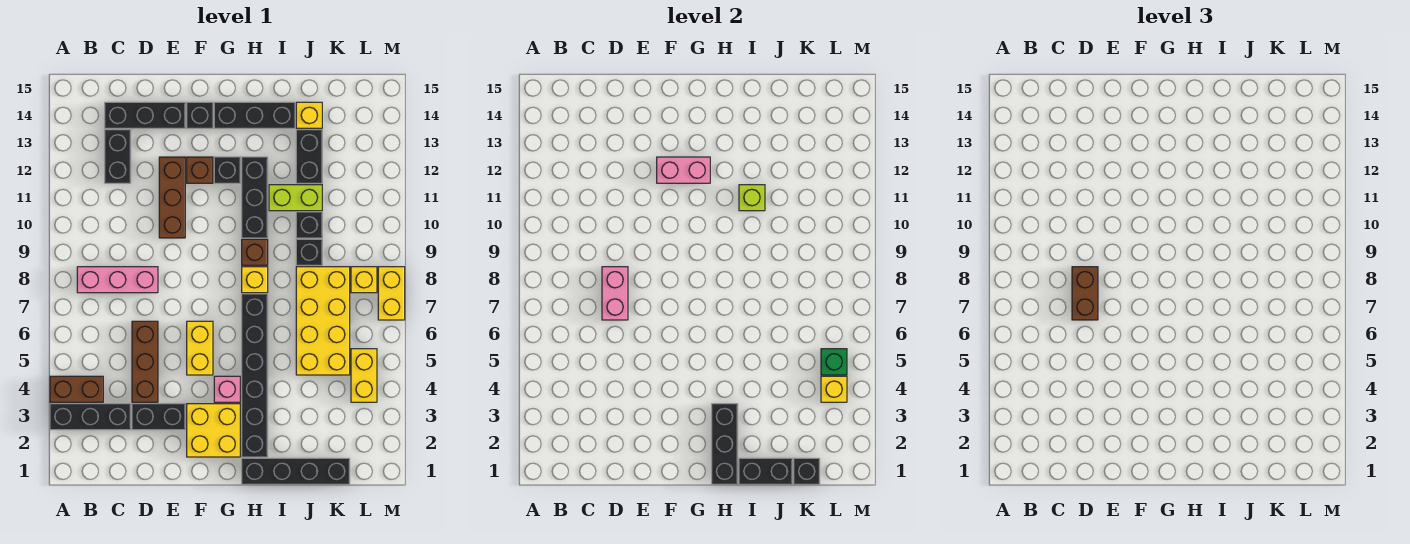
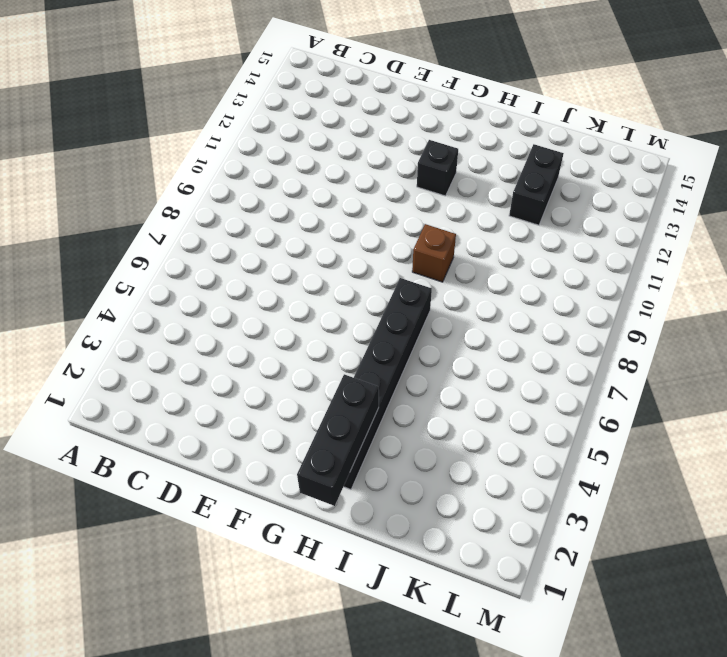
none -> black 1x3 brick [50,404,131,430]
none -> brown 1x2 brick [50,376,103,402]
none -> pink 1x3 brick [77,267,158,293]
none -> black 1x2 brick [105,130,131,183]

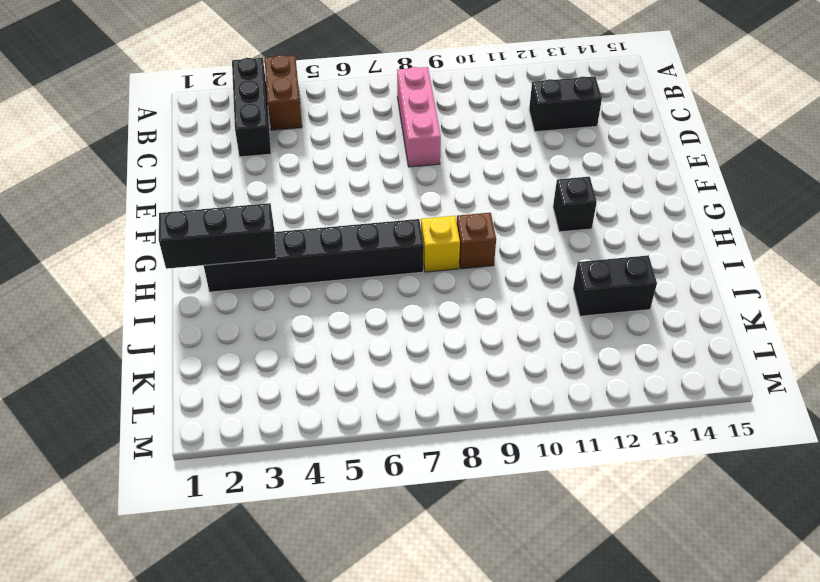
none -> black 1x3 brick [105,102,185,128]
none -> black 1x2 brick [132,404,185,430]
none -> brown 1x3 brick [132,321,158,402]
none -> brown 1x3 brick [159,157,185,238]

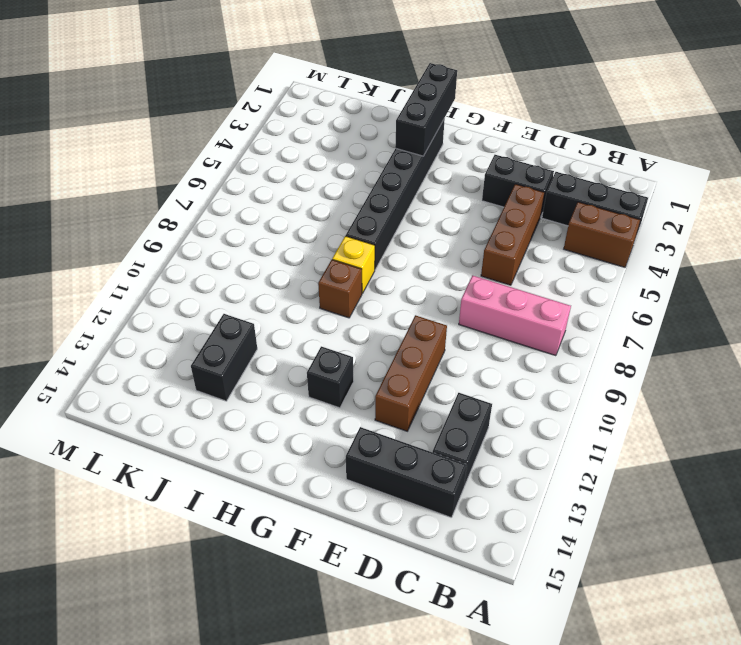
none -> yellow 2x2 brick [187,404,240,457]
none -> yellow 1x2 brick [187,321,213,375]
none -> brown 1x1 brick [187,157,213,183]
none -> black 1x1 brick [187,102,213,128]

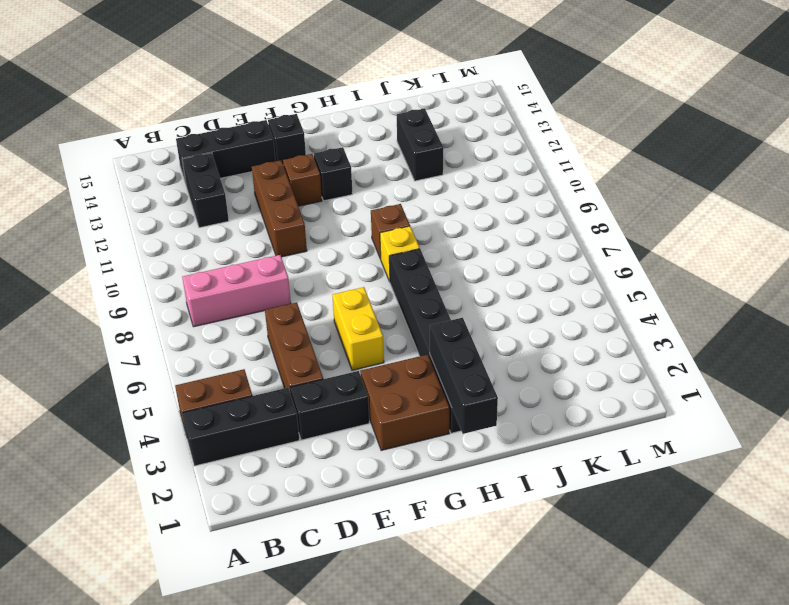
brown 2x2 brick [360,355,449,451] -> yellow 2x2 brick [187,404,240,457]
none -> pink 1x1 brick [214,376,240,402]
none -> black 1x3 brick [214,102,295,128]
none -> black 1x4 brick [242,458,350,484]
none -> black 1x3 brick [242,157,268,238]

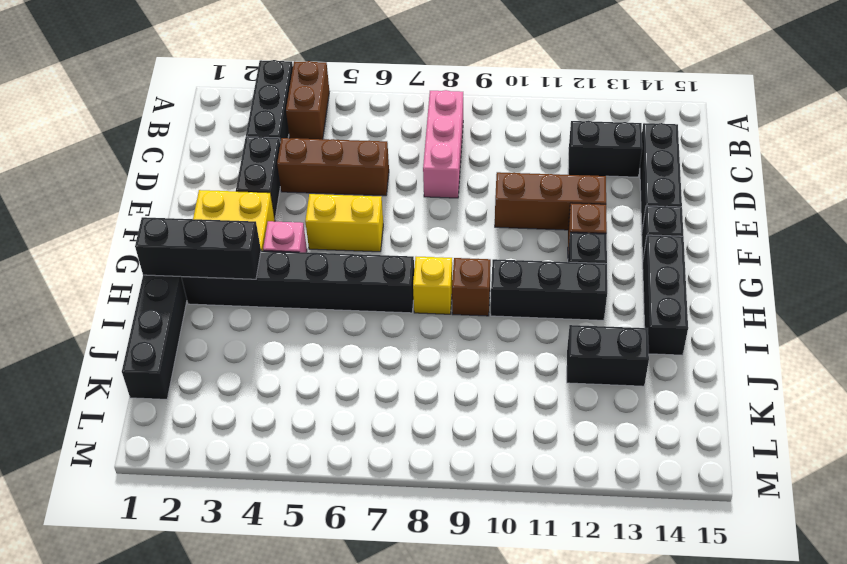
none -> lime 1x2 brick [269,185,322,211]
none -> yellow 2x4 brick [296,267,350,375]
none -> black 1x1 brick [296,239,322,265]
none -> black 1x1 brick [296,212,322,238]

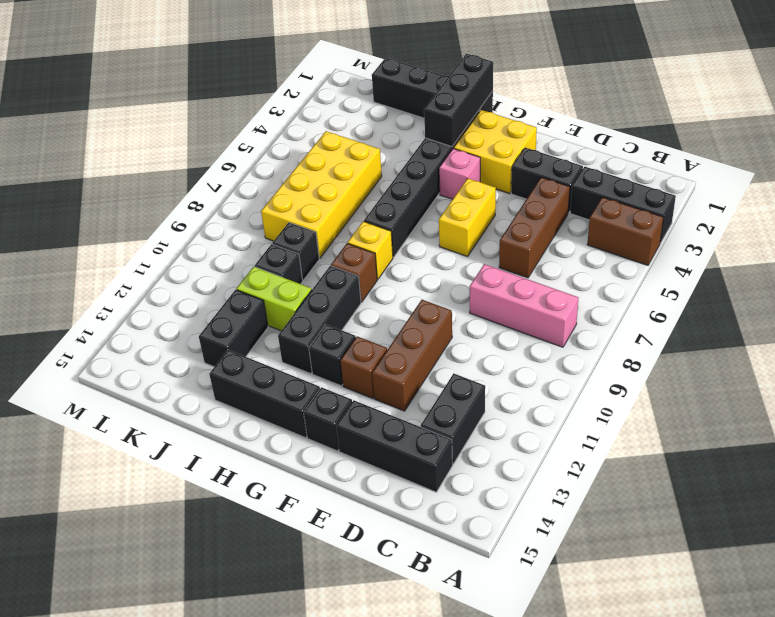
none -> yellow 1x1 brick [296,102,322,128]
none -> yellow 1x2 brick [351,349,377,402]
none -> yellow 1x1 brick [351,267,377,293]
none -> yellow 1x2 brick [378,267,405,320]

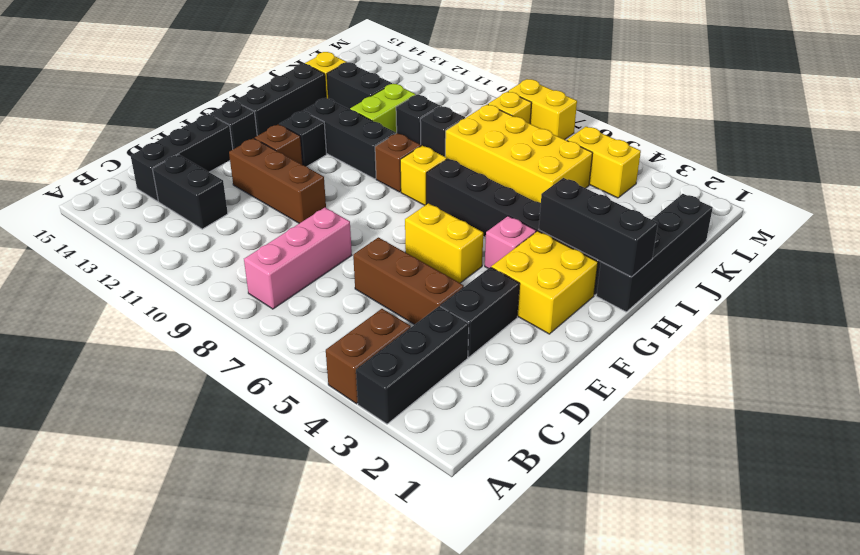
none -> pink 1x2 brick [602,267,628,320]
none -> pink 1x2 brick [657,157,710,183]
none -> black 1x2 brick [739,458,792,484]
none -> lime 1x1 brick [739,185,765,211]

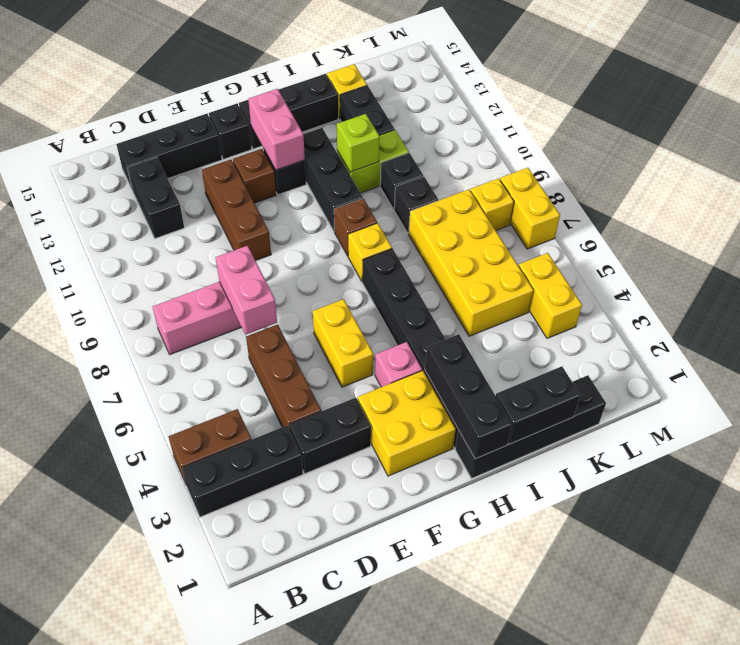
pink 1x2 brick [248,89,305,170] -> pink 1x2 brick turned to [657,157,710,183]
none -> black 1x1 brick [794,458,820,484]
none -> yellow 1x1 brick [821,376,847,402]
none -> green 1x1 brick [821,349,847,375]
none -> brown 1x2 brick [1072,267,1098,320]

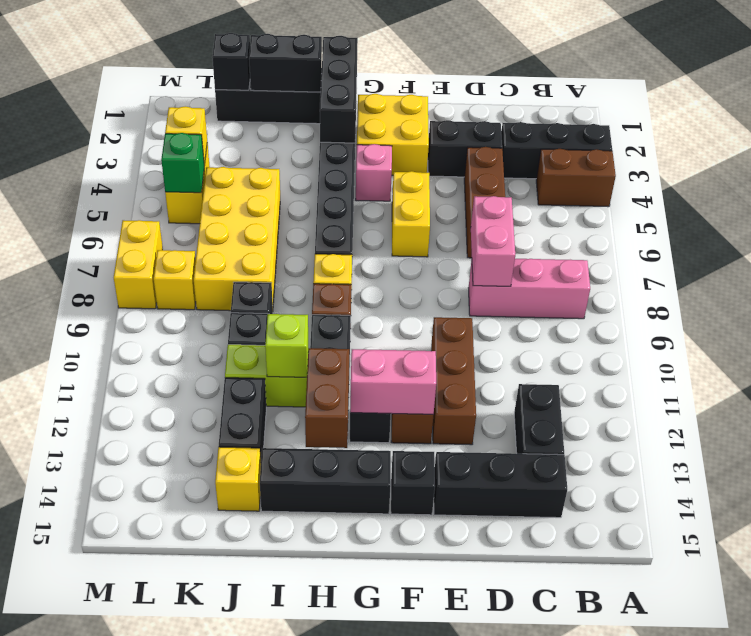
brown 1x2 brick [305,348,350,448] -> brown 1x2 brick moved to [1072,267,1098,320]

